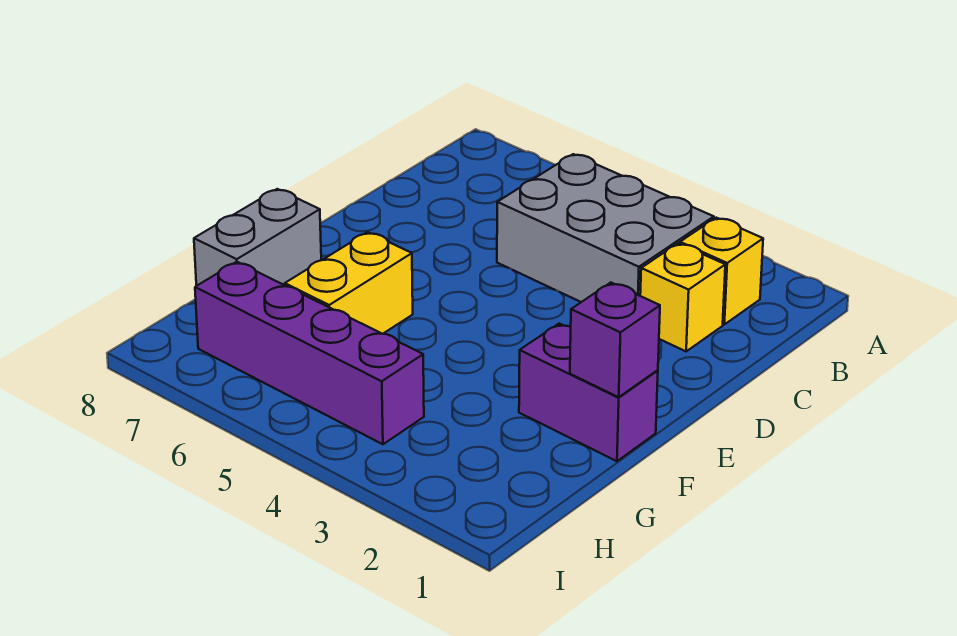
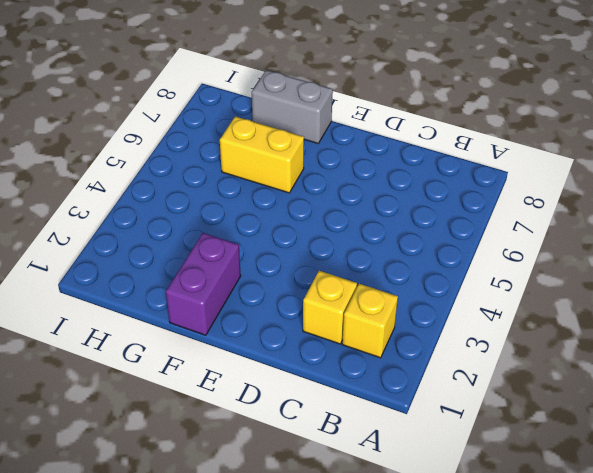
none -> grey 2x3 brick [497,154,714,302]
none -> purple 1x4 brick [195,262,424,444]

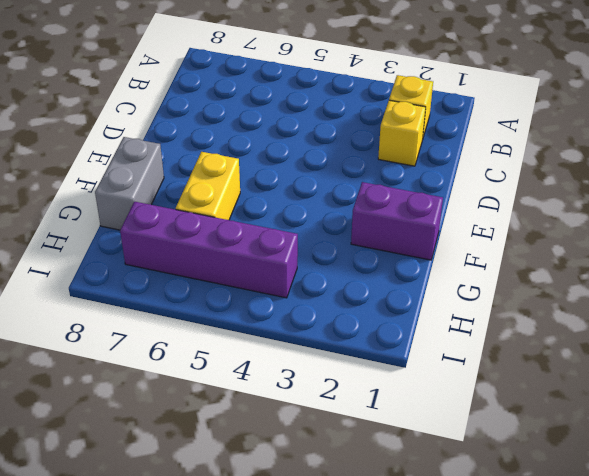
none -> grey 2x3 brick [497,154,714,302]
none -> purple 1x1 brick [570,283,660,397]

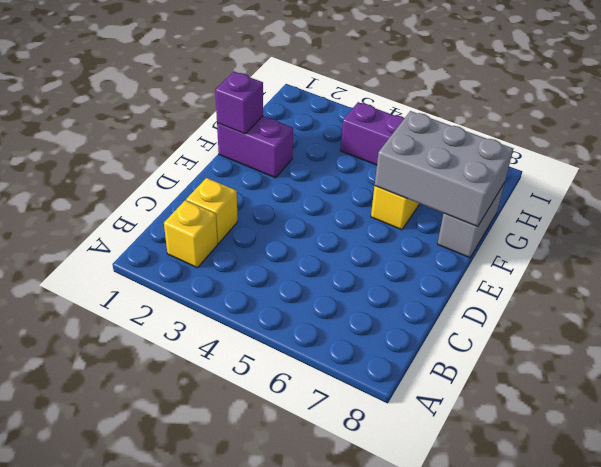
grey 2x3 brick [375,111,513,227] -> grey 2x3 brick moved to [497,154,714,302]

